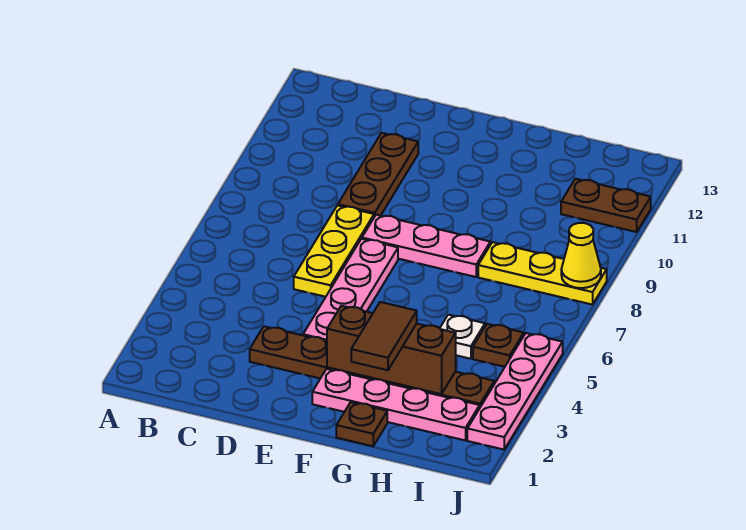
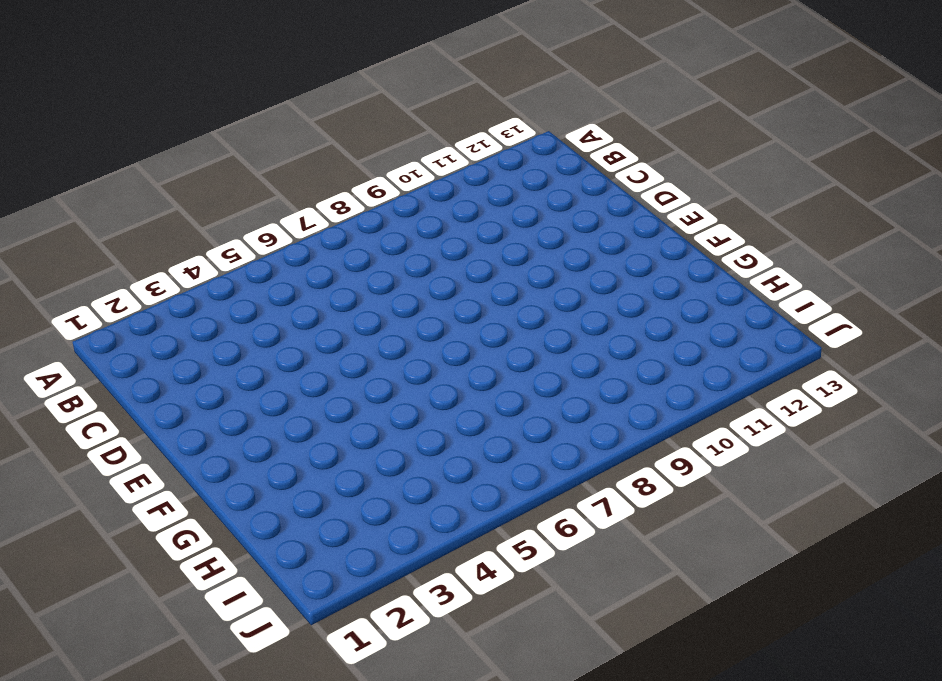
none -> brown 1x6 plate [250,326,494,407]
none -> yellow 1x3 plate [294,205,374,297]
none -> brown 1x3 plate [338,133,418,217]

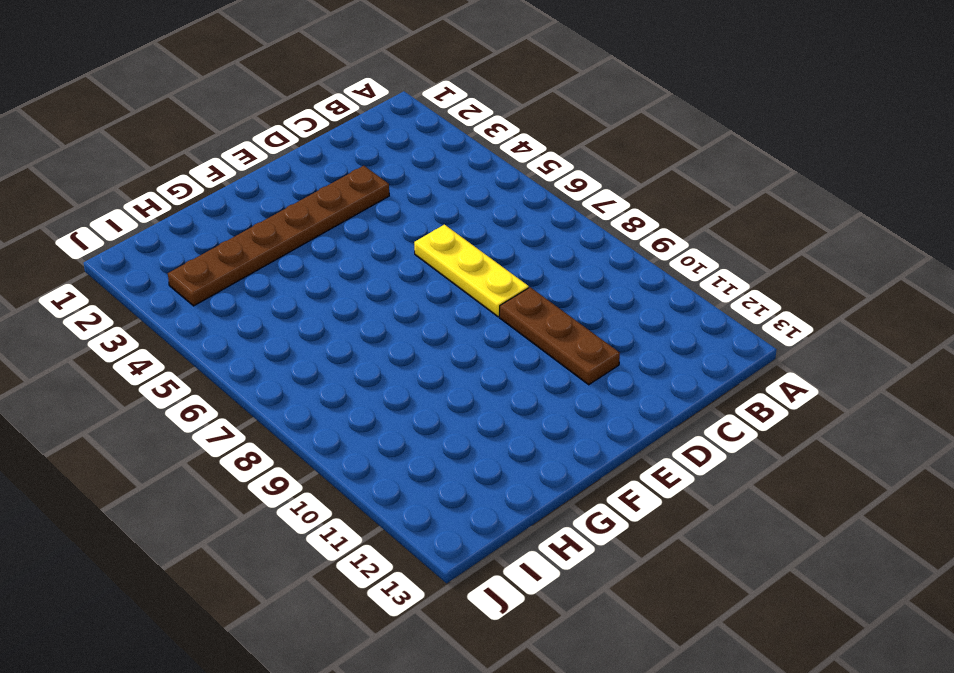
none -> pink 1x4 plate [303,239,398,341]
none -> pink 1x3 plate [362,215,490,277]
none -> pink 1x4 plate [312,369,480,440]

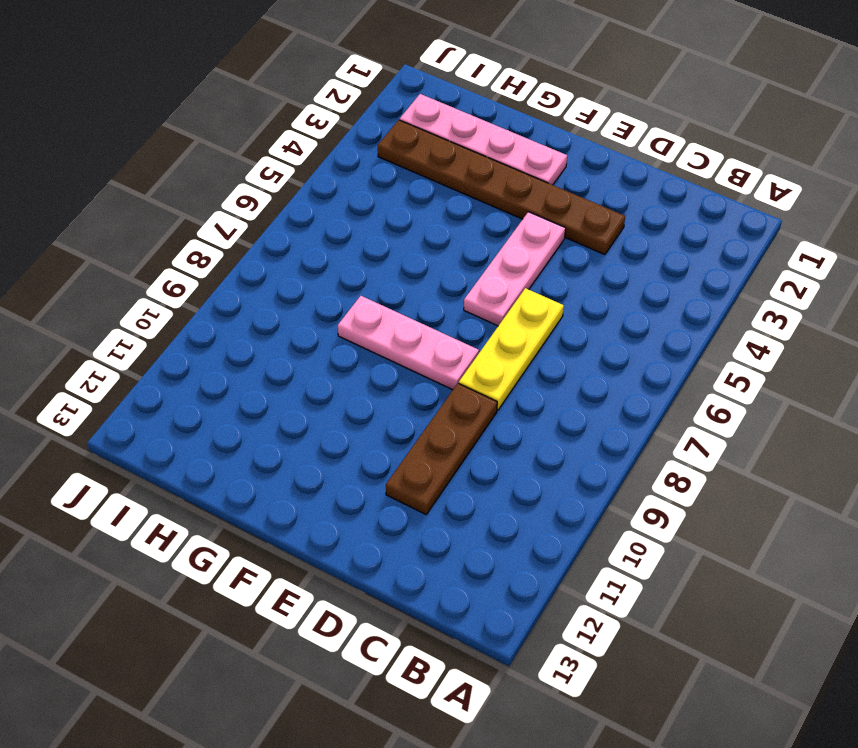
pink 1x3 plate [464,212,566,326] -> pink 1x4 plate [303,239,398,341]
none -> brown 1x1 plate [336,402,387,446]
none -> white 1x1 plate [440,315,485,359]
none -> yellow 1x3 plate [478,242,607,305]

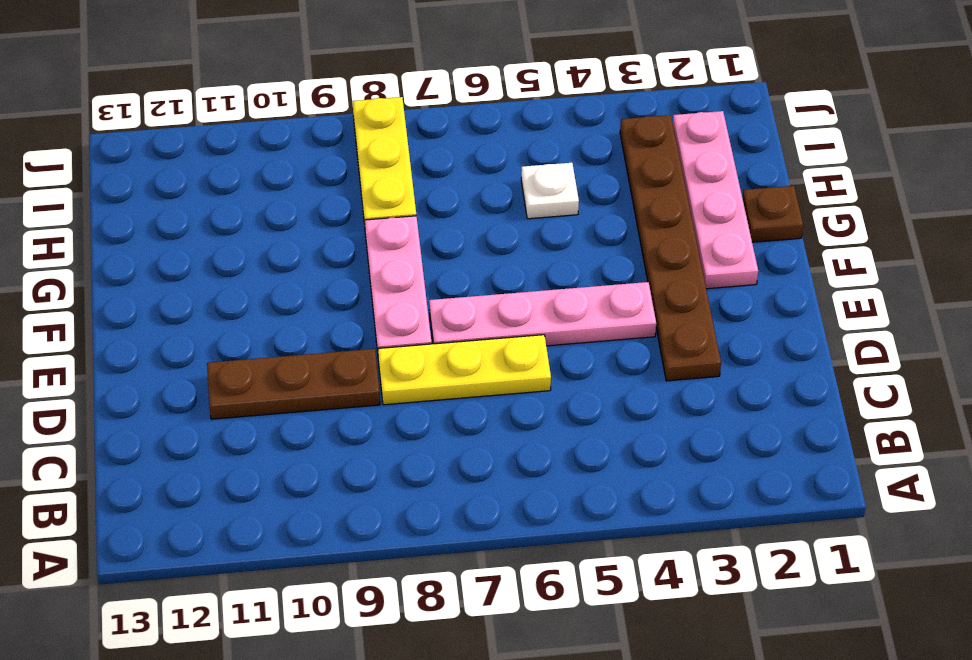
none -> brown 1x1 plate [473,324,524,367]
none -> brown 1x2 plate [561,179,651,232]
none -> pink 1x4 plate [467,333,563,450]

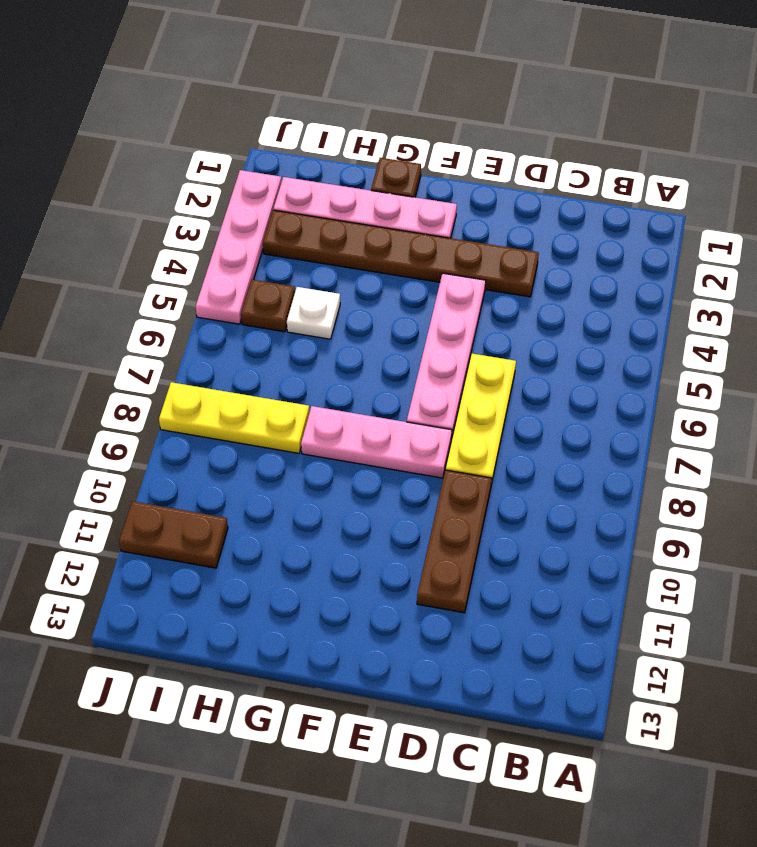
none -> brown 1x3 brick [327,306,456,394]
none -> yellow 1x1 cone [561,223,601,288]
none -> brown 1x2 tile [351,302,417,370]

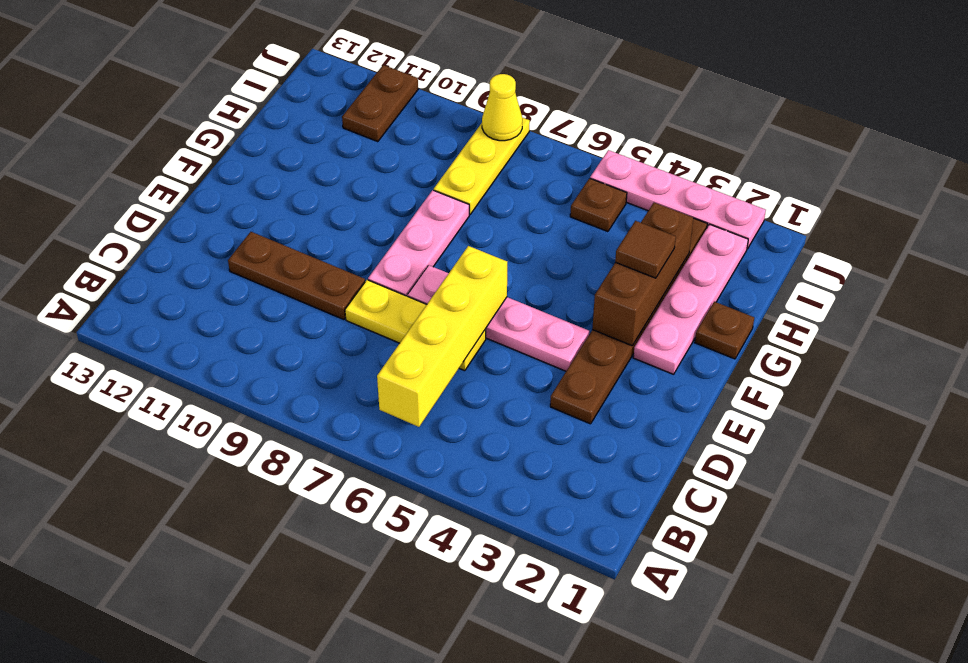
yellow 1x4 brick [377,246,507,427] -> none
brown 1x1 tile [615,221,676,278] -> brown 1x2 tile [351,302,417,370]
none -> white 1x1 plate [440,315,485,359]

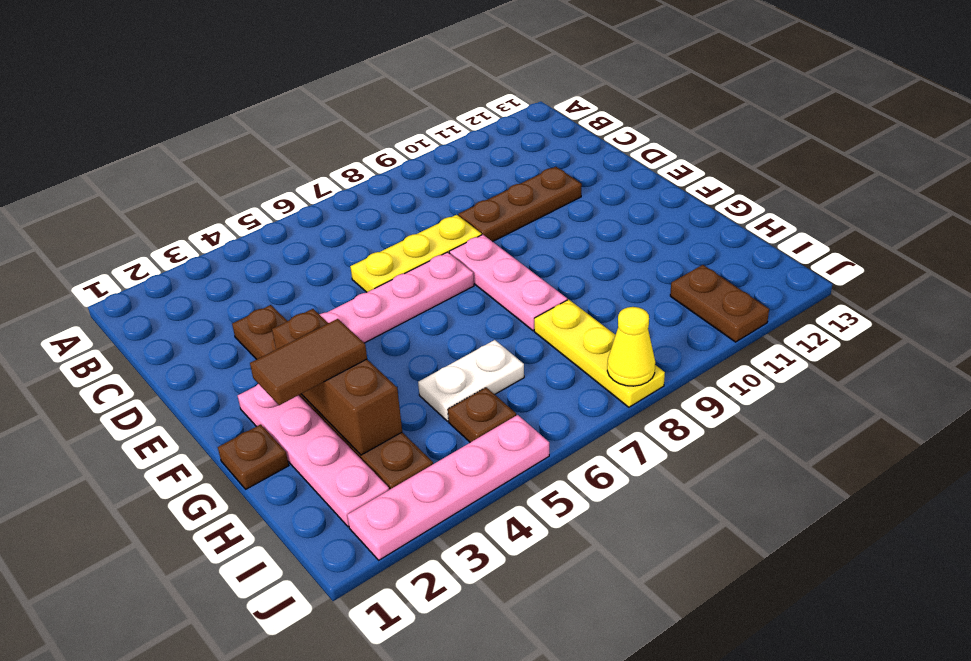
white 1x2 plate [418,340,524,421] -> white 1x1 plate [440,315,485,359]

